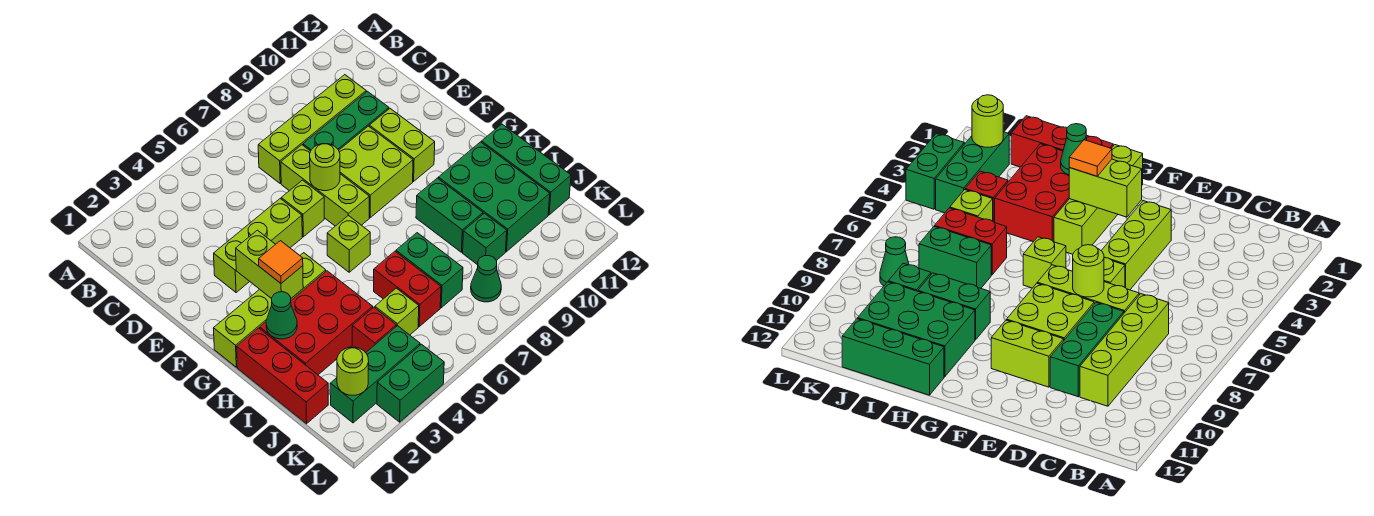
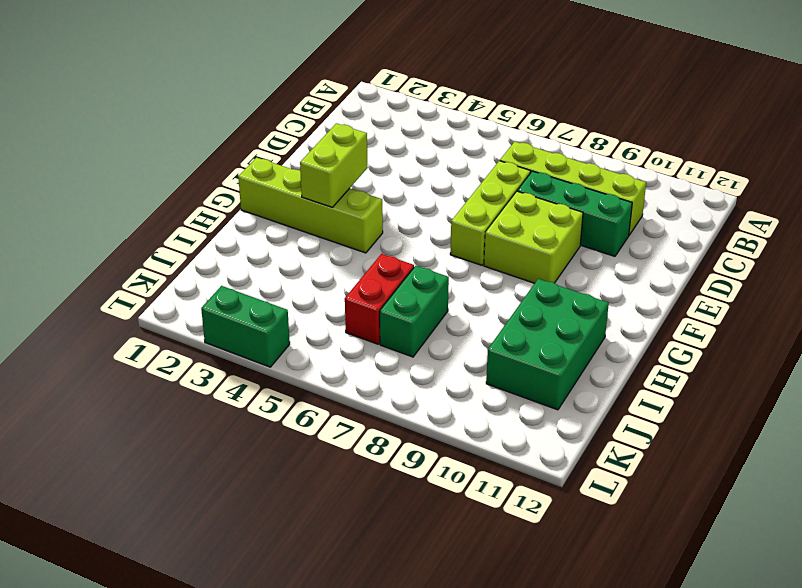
none -> lime 1x3 brick [214,199,302,293]
none -> lime 1x1 brick [281,180,324,237]
none -> lime 1x2 brick [369,109,435,181]

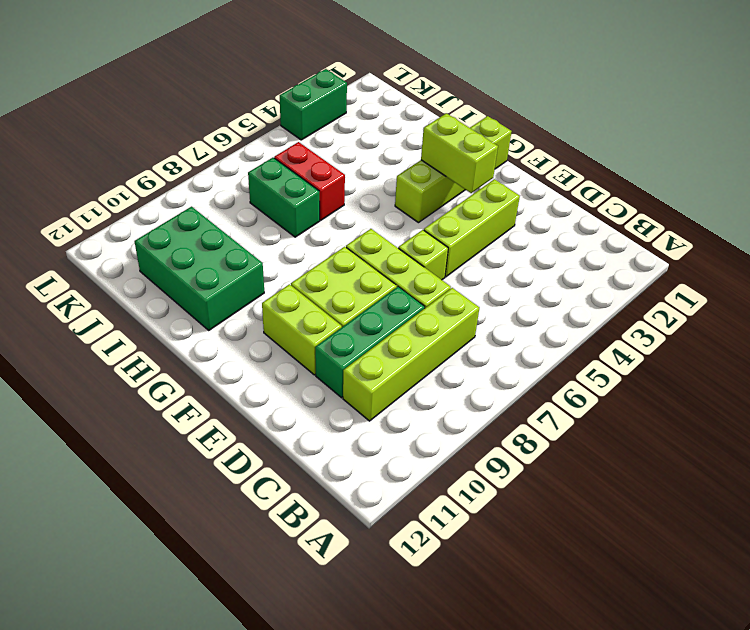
none -> lime 1x1 brick [327,215,370,272]
none -> red 1x3 brick [237,328,328,424]
none -> red 2x3 brick [260,271,373,375]

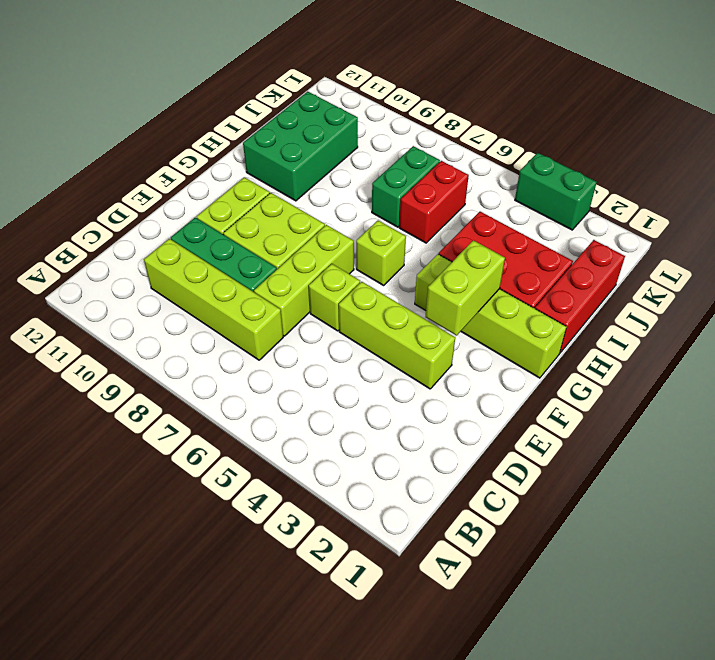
none -> green 1x2 brick [416,178,483,252]
none -> green 1x3 brick [482,124,571,215]
none -> red 1x1 brick [352,307,396,353]

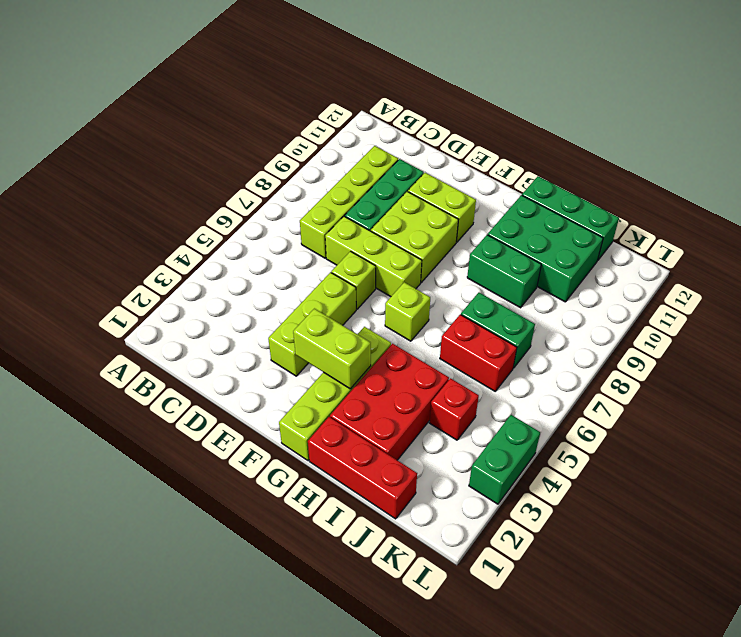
none -> lime 1x1 brick [375,288,419,335]
none -> green 1x1 brick [463,213,507,265]
none -> green 1x3 brick [330,326,420,423]

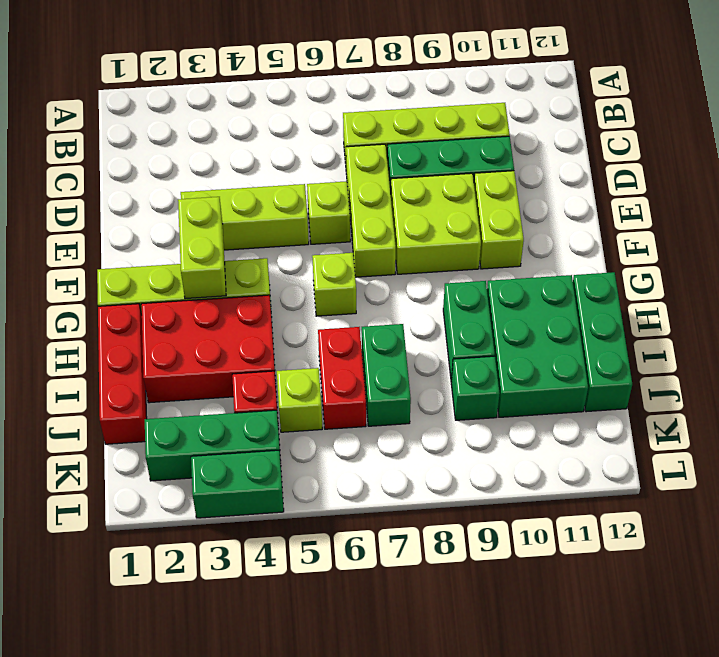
none -> green 1x1 cone [471,256,501,302]
none -> lime 1x1 round brick [310,144,340,191]
none -> green 1x1 cone [266,292,297,339]

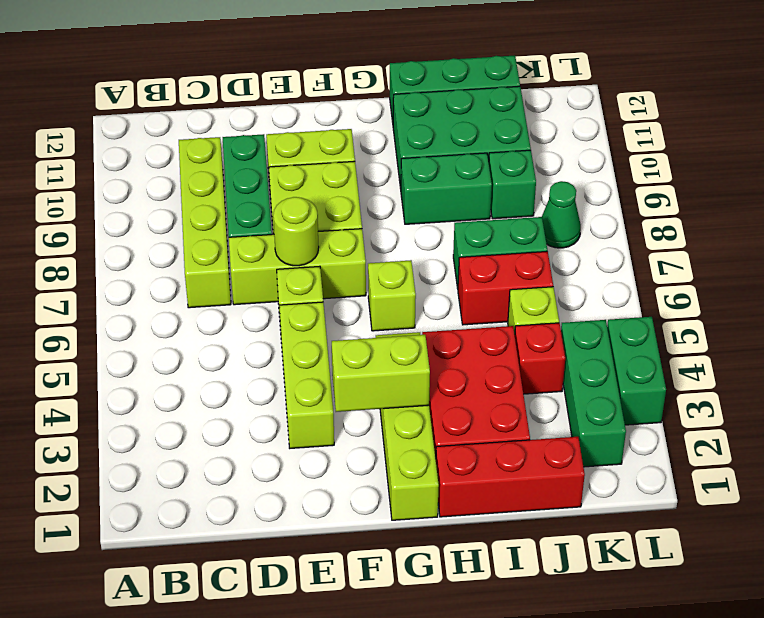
none -> green 1x1 cone [266,292,297,339]
none -> lime 1x1 round brick [337,347,369,395]
none -> orange 1x1 tile [259,241,303,283]

